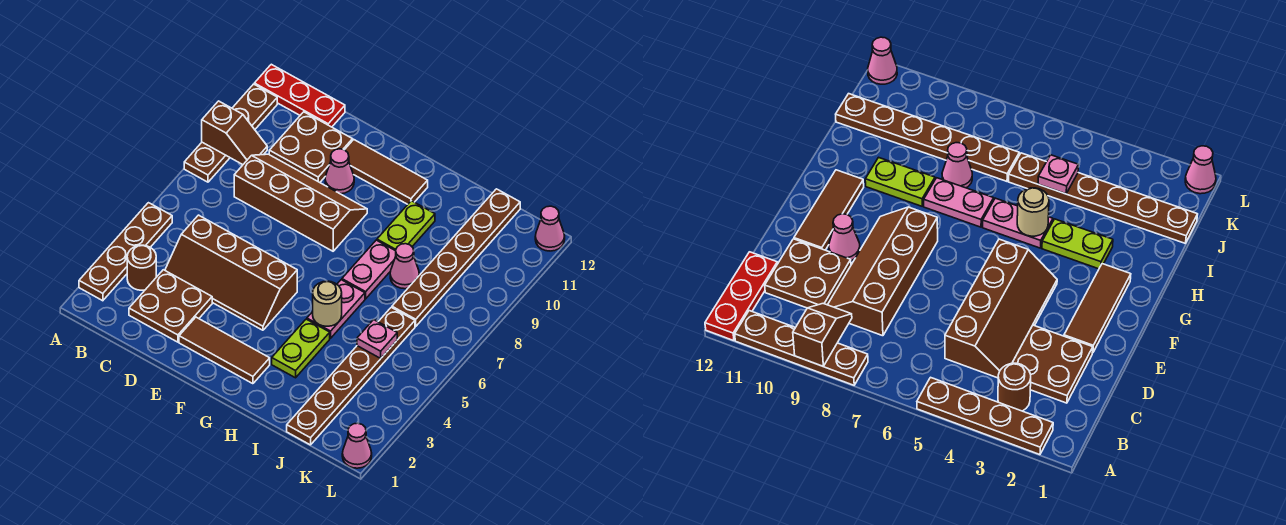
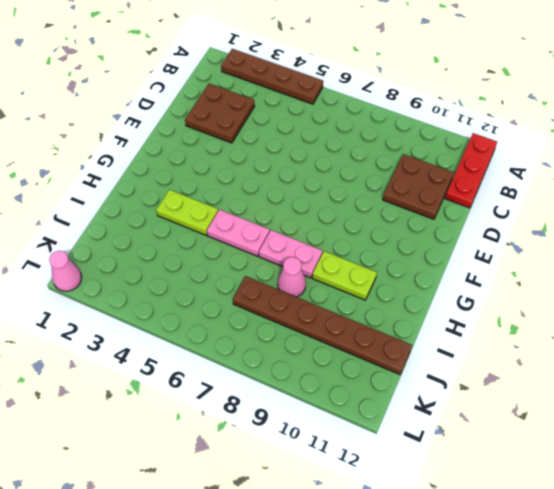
none -> brown 1x4 plate [184,84,277,182]
none -> brown 1x1 round brick [127,245,156,290]
none -> brown 2x4 slope [165,215,297,330]

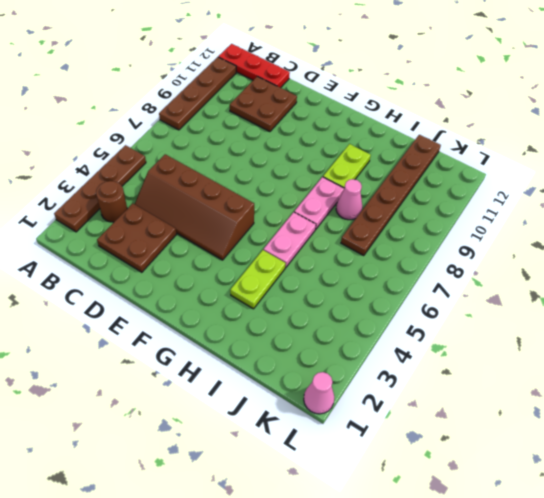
none -> brown 2x4 slope [234,154,367,251]
none -> brown 1x3 tile [179,317,270,384]
none -> pink 1x1 cone [325,149,354,194]

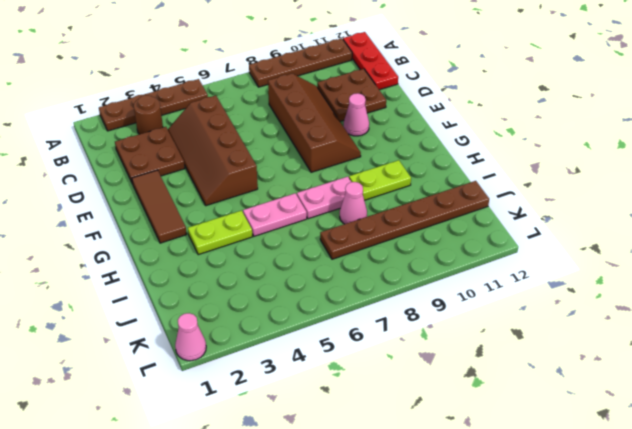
none -> brown 1x3 tile [345,140,428,204]
none -> brown 1x6 plate [287,307,415,445]
none -> pink 1x1 cone [535,206,565,251]

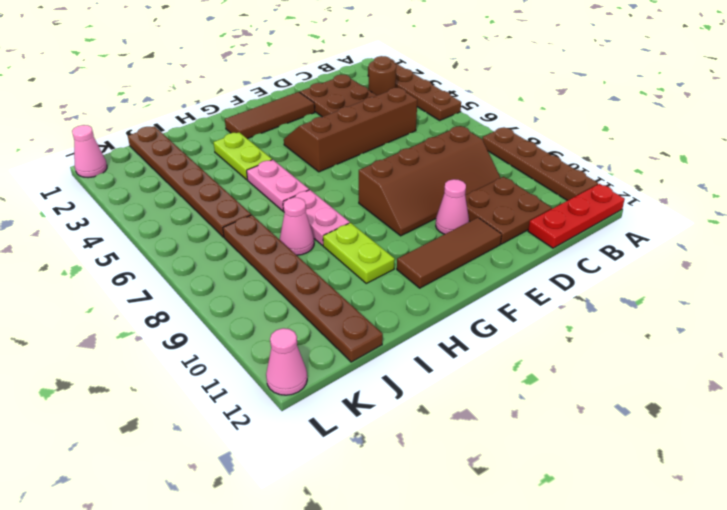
none -> brown 1x2 slope [202,101,267,165]
none -> tan 1x1 round brick [313,281,342,326]
none -> pink 1x1 plate [357,320,397,359]

